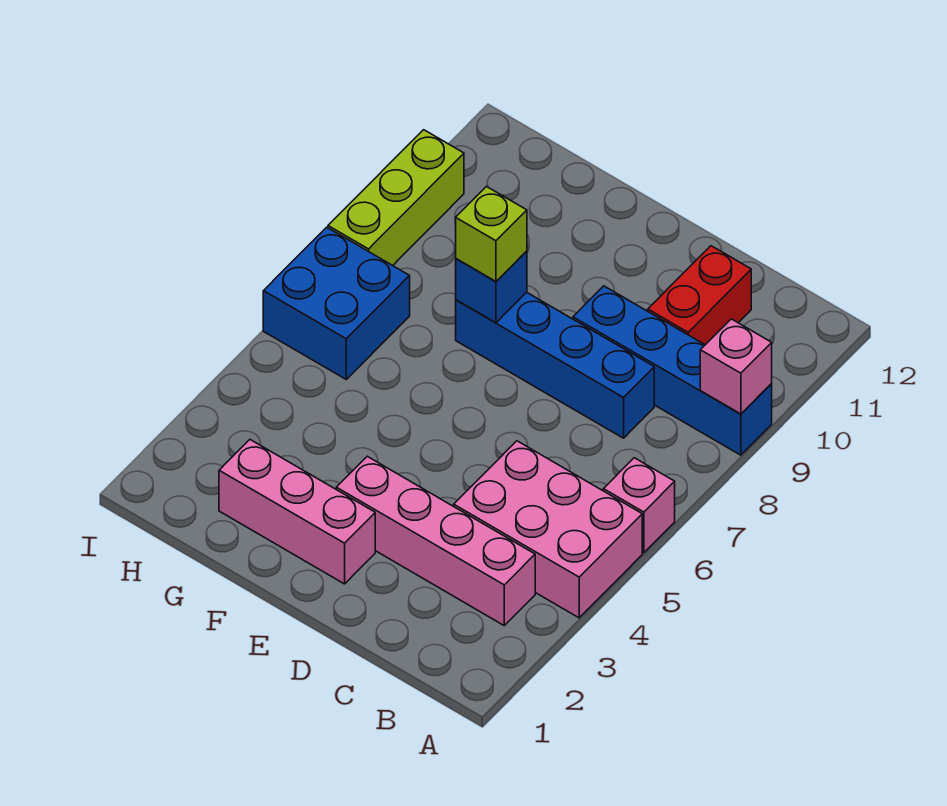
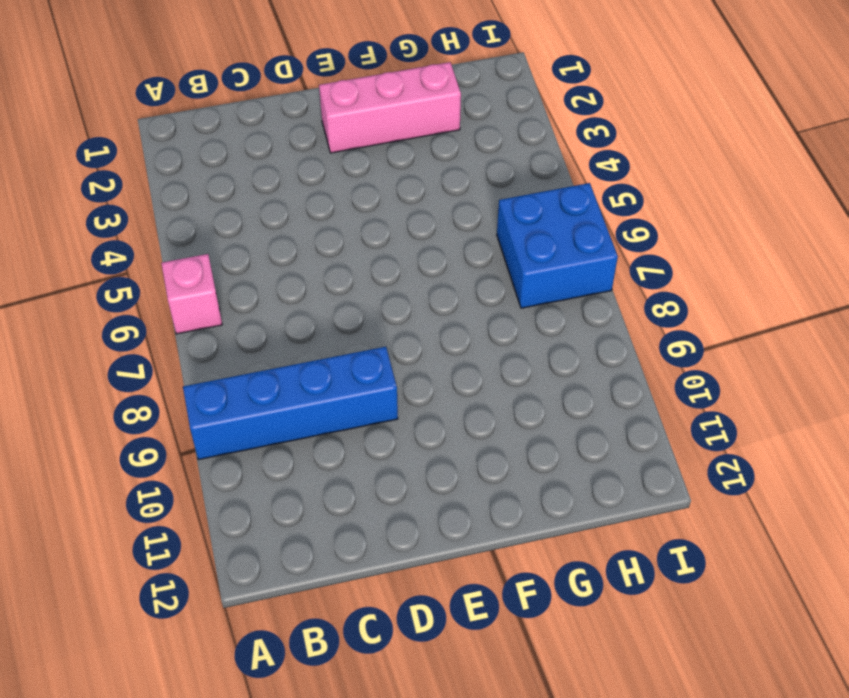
none -> pink 2x3 brick [454,441,642,618]
none -> pink 1x4 brick [336,456,535,625]
none -> blue 1x4 brick [456,292,654,438]

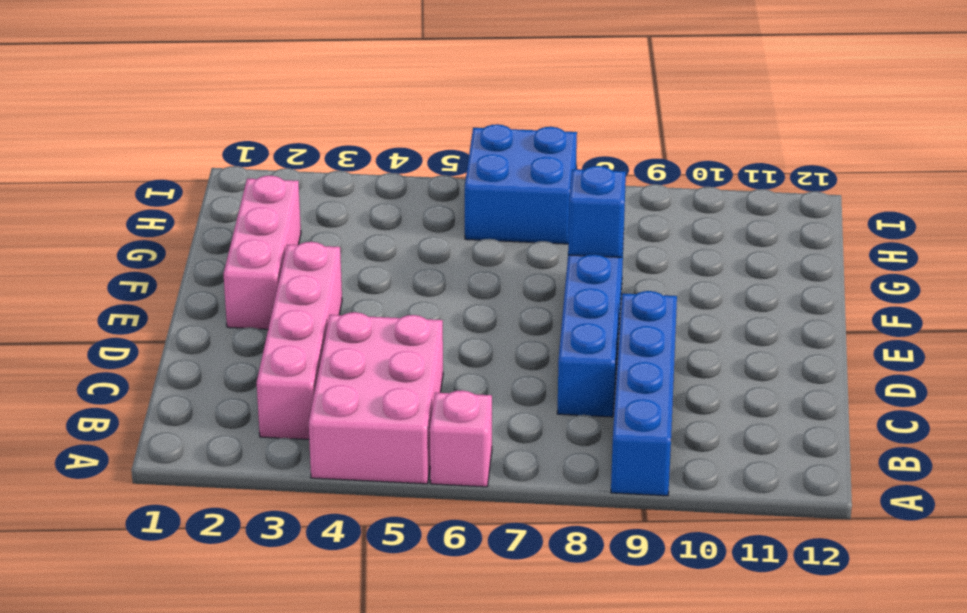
none -> red 1x2 brick [648,246,751,345]
none -> lime 1x3 brick [328,130,464,266]
none -> pink 1x1 brick [700,319,772,414]

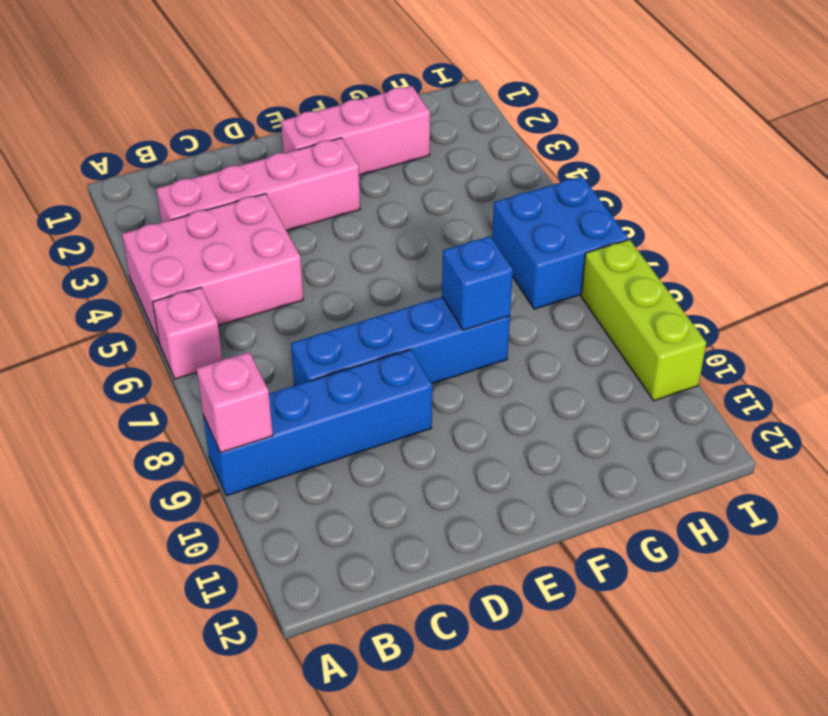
none -> red 1x2 brick [648,246,751,345]
none -> lime 1x1 brick [456,187,527,282]

